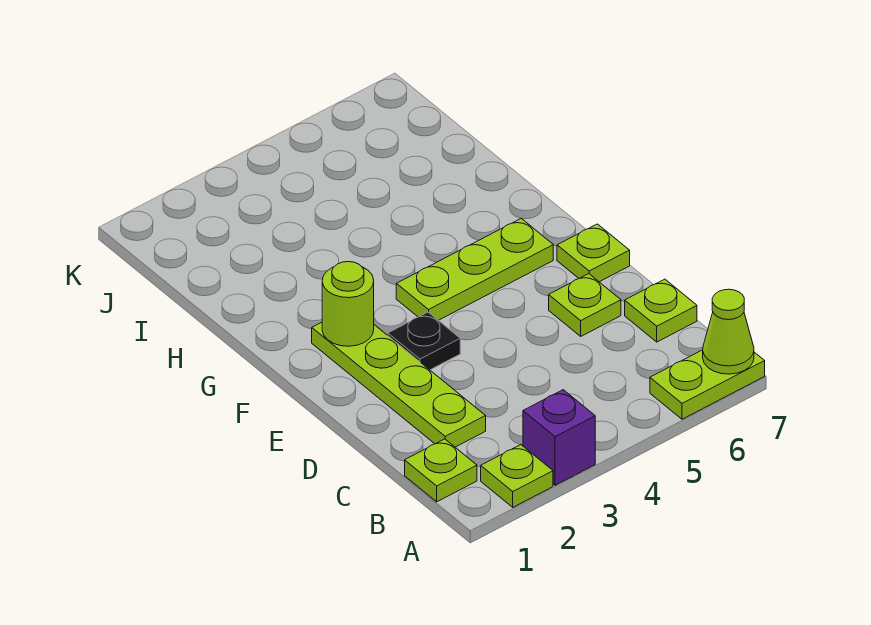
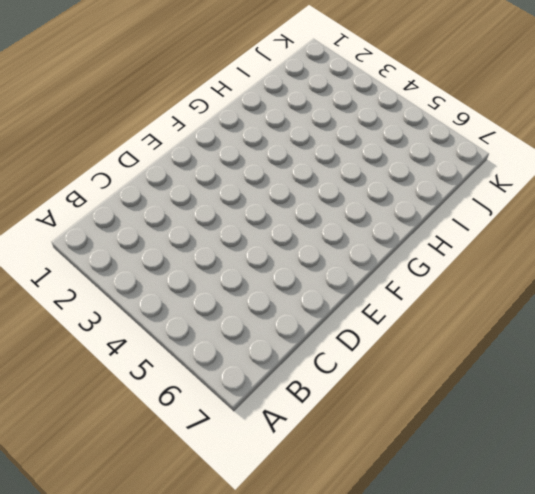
none -> lime 1x1 plate [481,444,553,507]
none -> purple 1x1 brick [523,390,595,485]
none -> lime 1x2 plate [650,350,765,419]

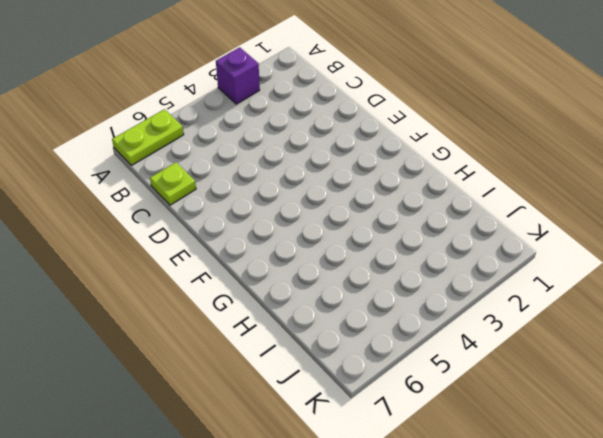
none -> lime 1x1 plate [481,444,553,507]
none -> lime 1x1 plate [405,439,477,502]
none -> lime 1x4 plate [312,322,486,447]

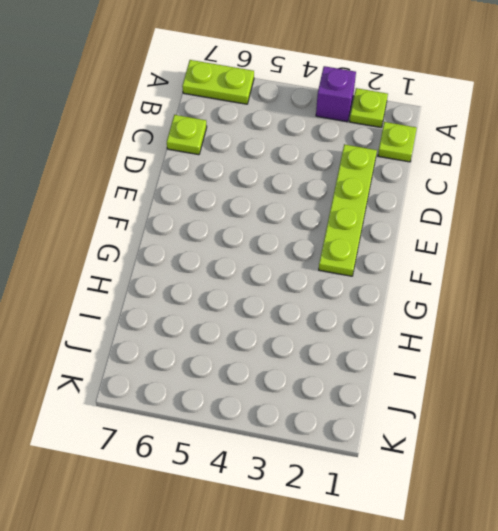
none -> lime 1x1 plate [549,274,621,336]
none -> black 1x1 plate [388,312,460,370]
none -> lime 1x1 plate [557,224,630,282]

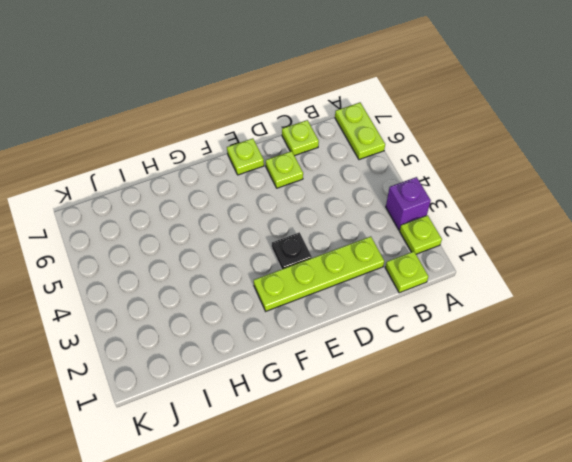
none -> lime 1x3 plate [396,218,553,320]
none -> lime 1x1 cone [703,289,754,374]
none -> lime 1x1 round brick [322,262,374,346]

